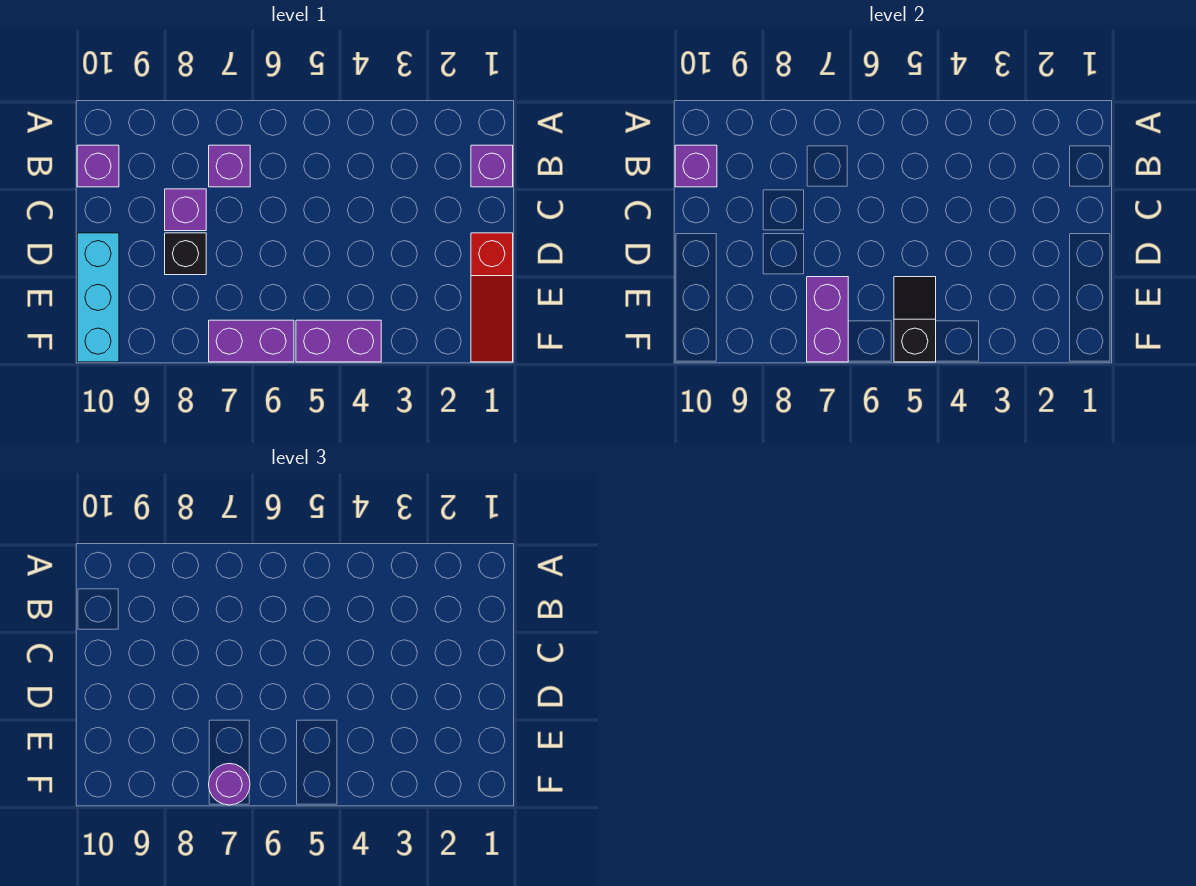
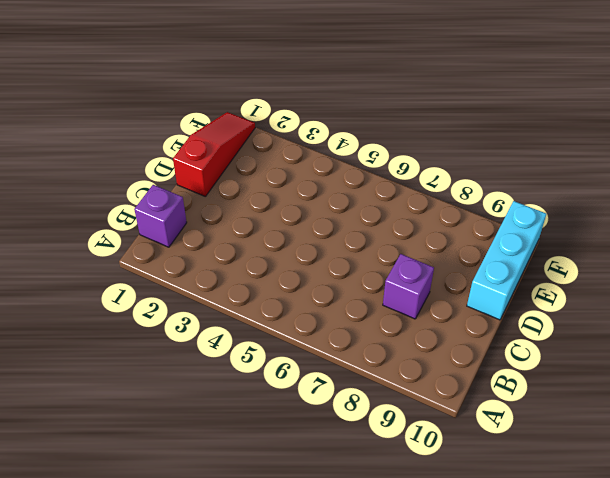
none -> purple 1x1 brick [209,145,250,187]
none -> purple 1x1 brick [77,145,119,187]
none -> black 1x1 brick [165,233,206,275]

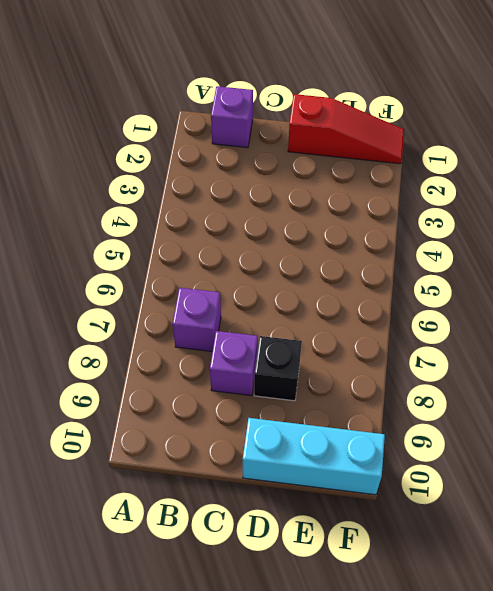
none -> purple 1x1 brick [77,145,119,187]
none -> purple 1x2 brick [296,320,381,362]
none -> purple 1x2 brick [209,320,294,362]

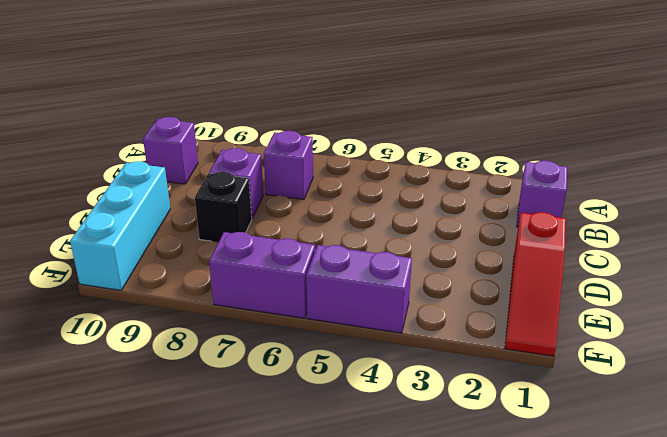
none -> purple 1x1 brick [675,145,717,187]
none -> black 1x2 slope [894,277,936,362]
none -> purple 1x2 brick [807,277,848,362]

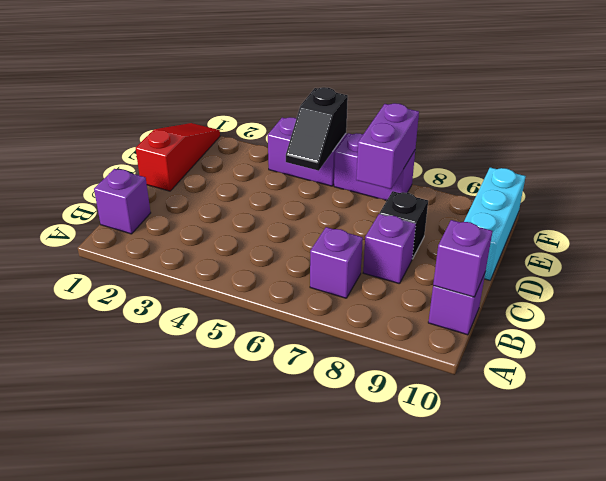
none -> purple 1x1 round brick [209,763,250,805]

